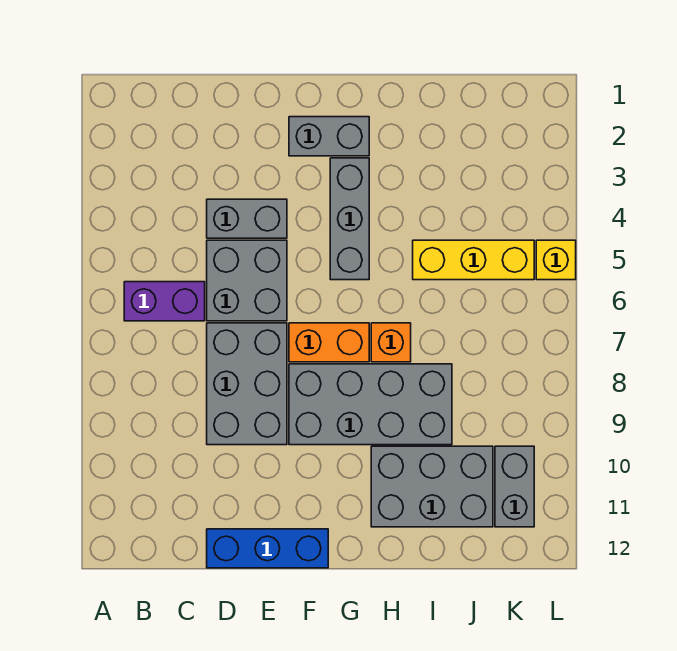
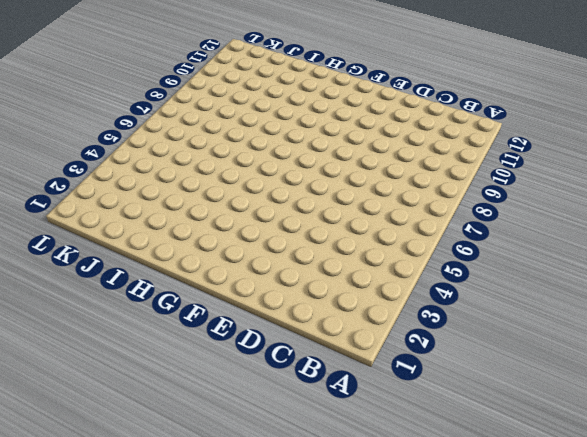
none -> purple 1x2 brick [124,282,205,321]
none -> grey 1x2 brick [207,199,287,238]
none -> grey 2x2 brick [207,240,287,321]

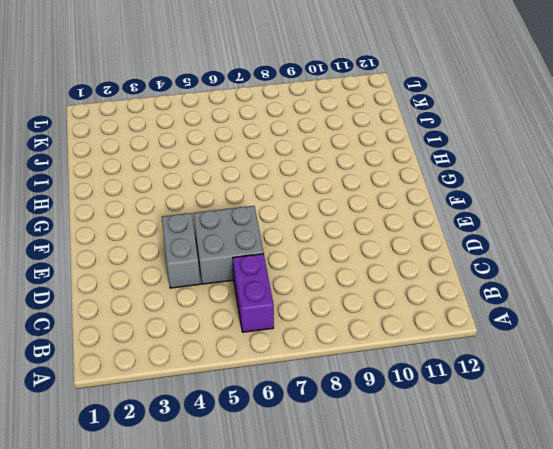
none -> grey 2x3 brick [207,323,287,445]
none -> blue 1x3 brick [207,529,328,568]
none -> grey 1x2 brick [289,117,369,156]

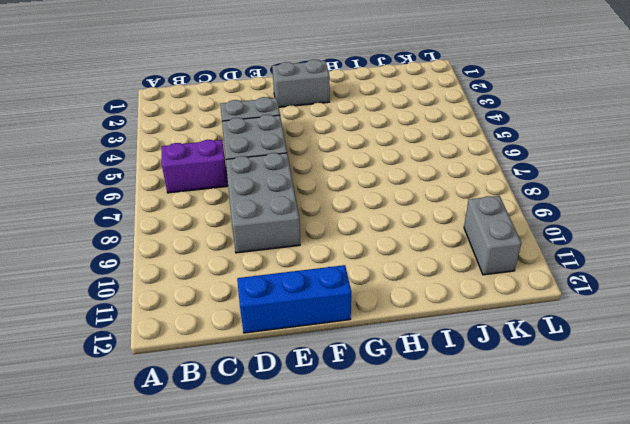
none -> orange 1x2 brick [289,323,369,362]
none -> grey 2x4 brick [289,364,452,445]
none -> grey 1x3 brick [330,158,369,280]

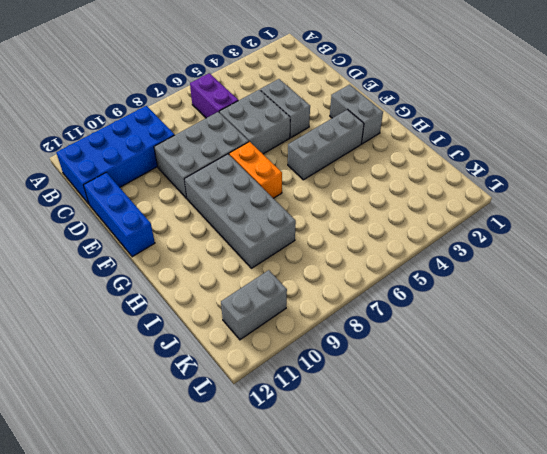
blue 2x4 brick [56,106,175,204] -> none
none -> orange 1x1 brick [371,323,411,362]
none -> grey 2x3 brick [371,446,493,527]
none -> yellow 1x3 brick [413,240,534,280]

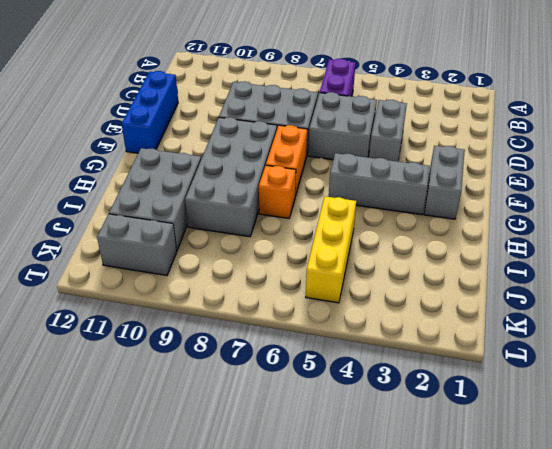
none -> yellow 1x1 brick [536,240,576,280]

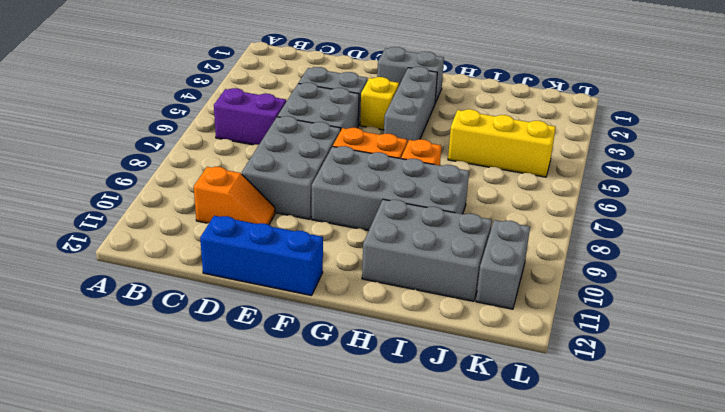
orange 1x2 slope [194,167,275,225] -> none
yellow 1x1 brick [360,77,399,130] -> yellow 1x1 brick moved to [536,240,576,280]

